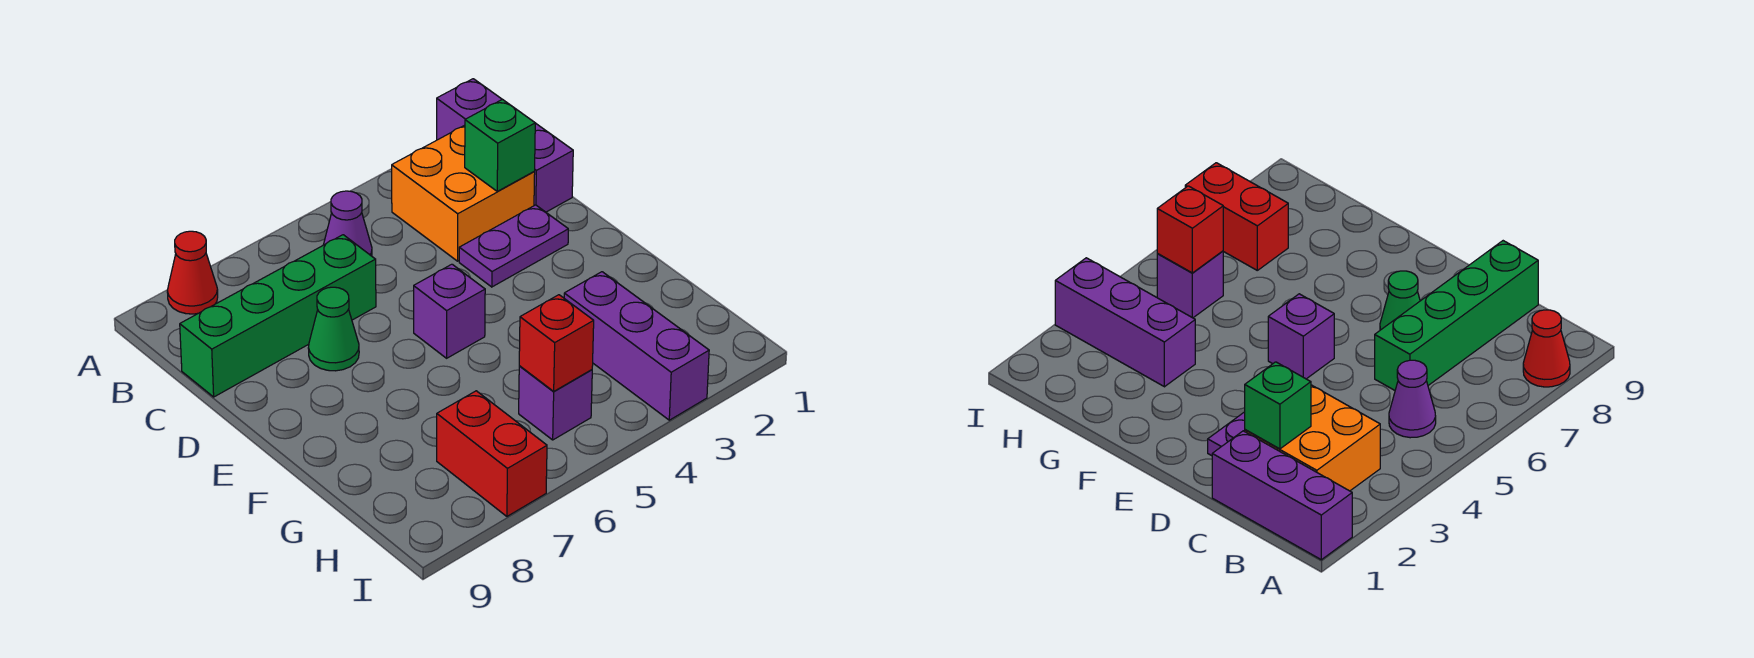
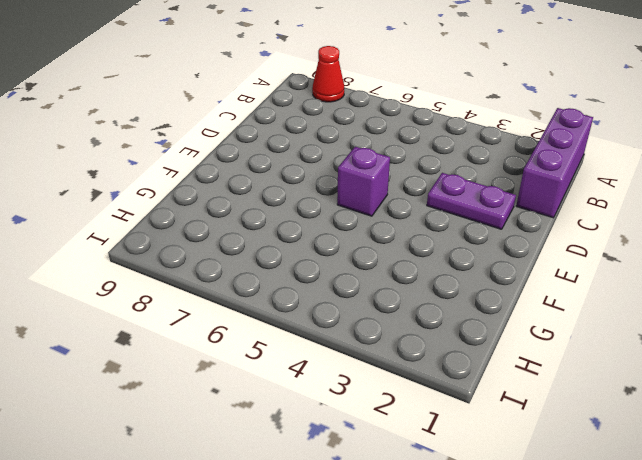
none -> orange 2x2 brick [392,125,535,261]
none -> purple 1x1 cone [323,191,372,256]
none -> green 1x4 brick [180,235,376,397]

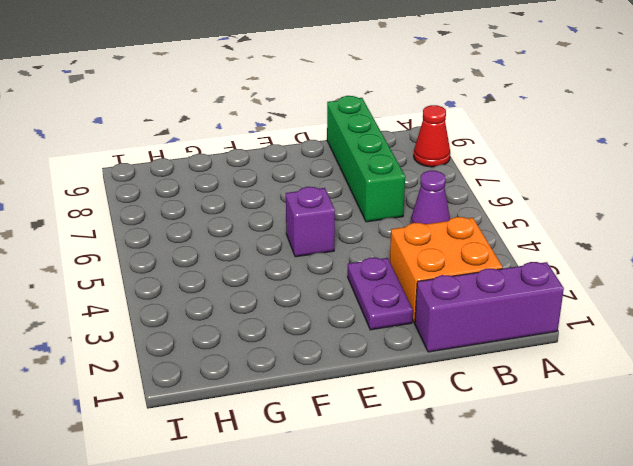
none -> green 1x1 cone [308,287,359,371]
none -> purple 1x3 brick [564,272,709,420]
none -> purple 1x1 brick [519,366,592,440]

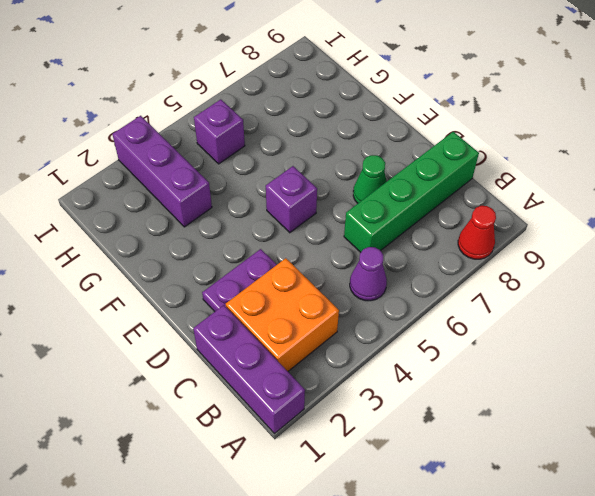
none -> red 1x2 brick [437,391,547,516]
none -> green 1x1 brick [465,99,535,192]
none -> red 1x1 brick [519,295,594,392]

